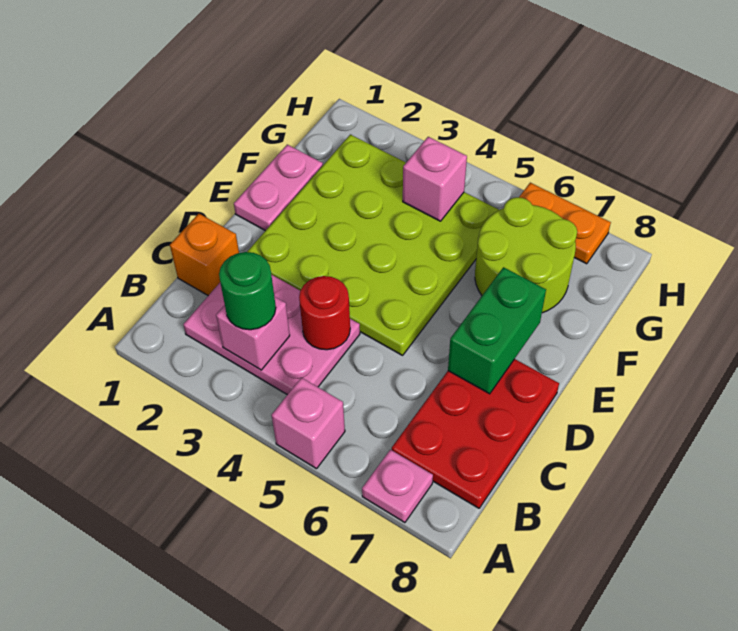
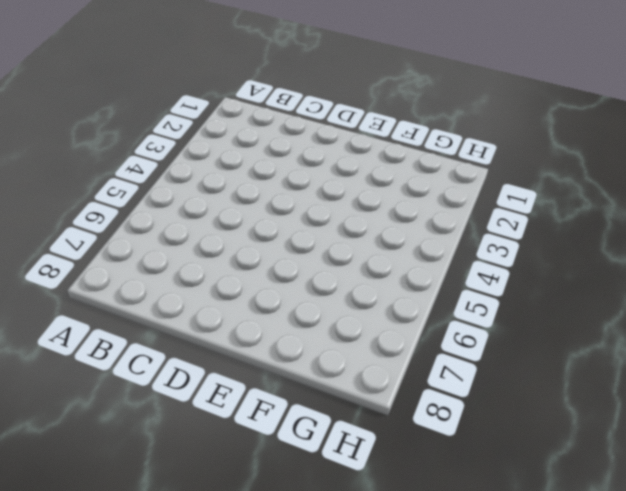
none -> pink 1x1 brick [271,378,345,469]
none -> pink 1x1 plate [362,450,433,523]
none -> pink 2x3 plate [183,275,360,395]

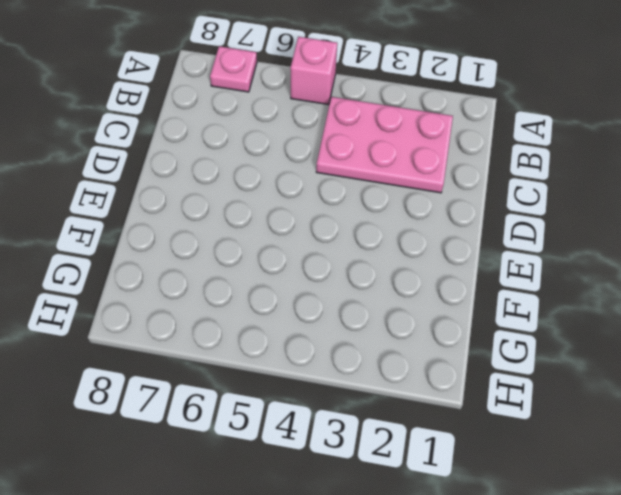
none -> red 2x3 plate [392,359,559,508]
none -> orange 1x1 brick [170,214,239,296]
none -> lime 4x4 plate [247,134,499,355]

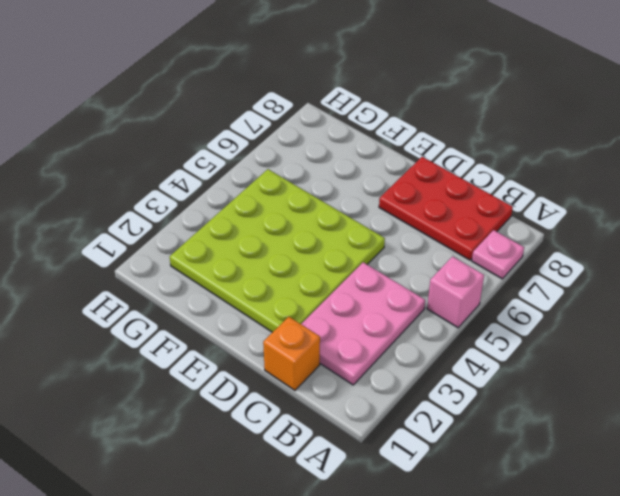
none -> pink 1x2 plate [234,145,323,231]
none -> lime 2x2 round brick [475,197,577,313]
none -> orange 1x2 plate [519,183,611,264]

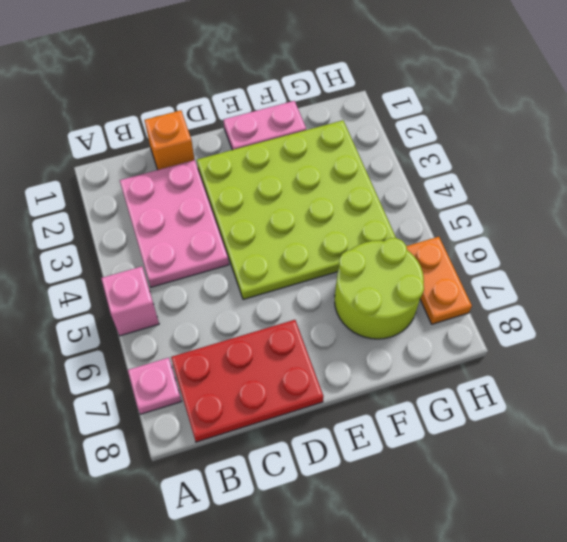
none -> pink 1x1 brick [216,297,290,370]
none -> red 1x1 round brick [299,276,350,350]
none -> green 1x2 brick [448,267,546,394]

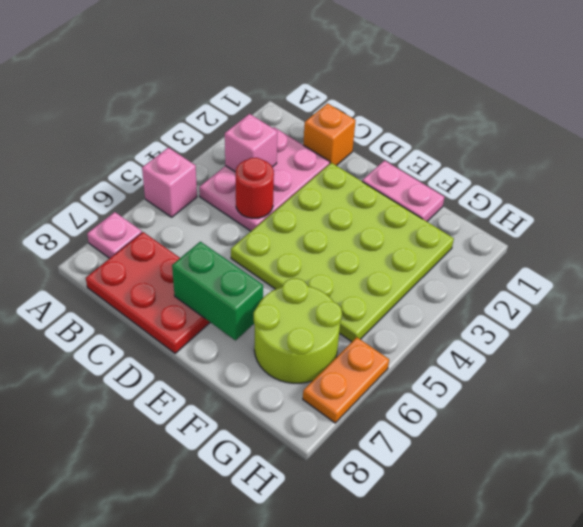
none -> pink 1x1 brick [403,137,467,221]
none -> green 1x1 round brick [219,252,276,330]

